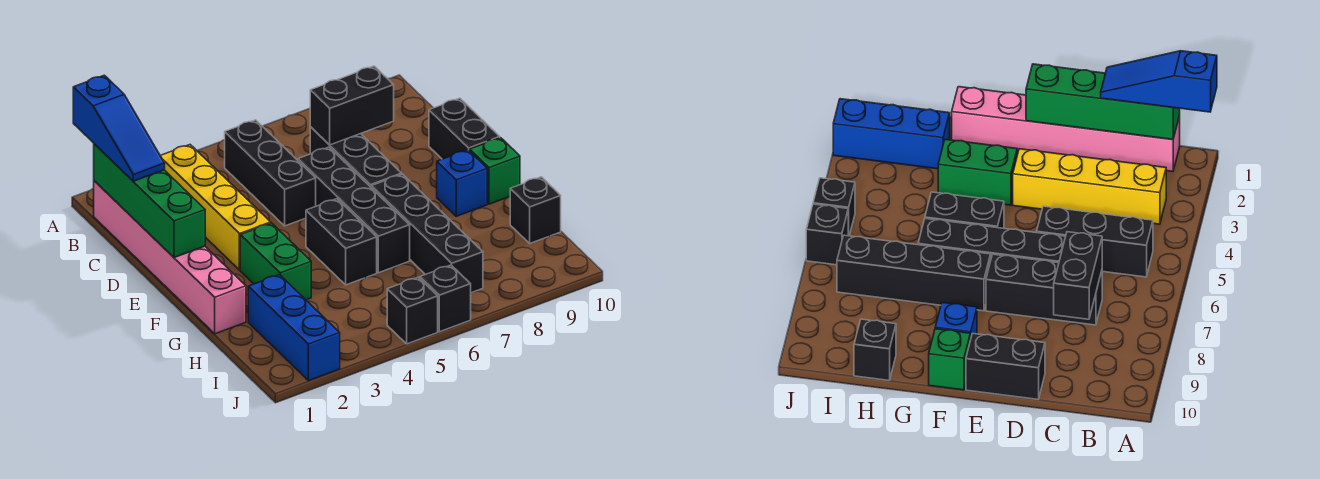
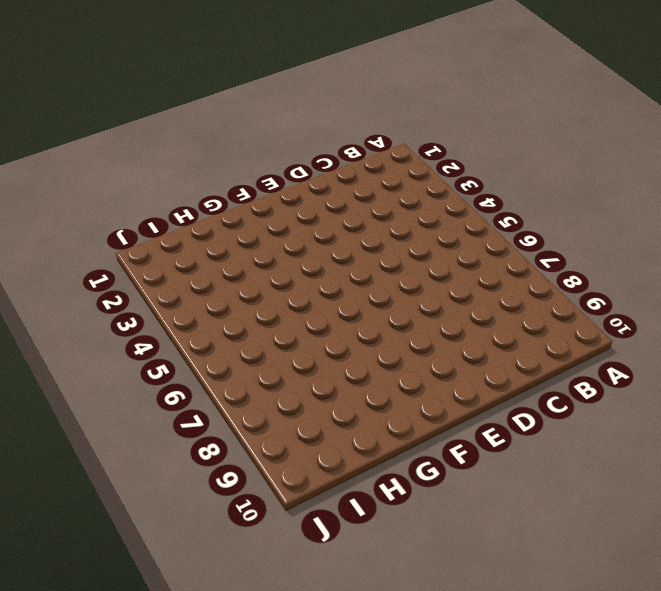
none -> pink 1x6 brick [94,181,246,334]
none -> yellow 1x4 brick [160,145,271,270]
none -> black 1x3 brick [225,120,316,226]

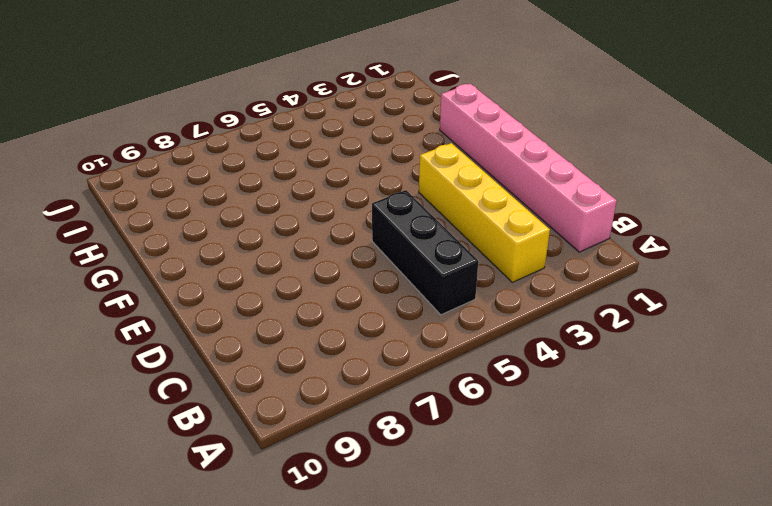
none -> black 1x3 brick [310,127,402,187]
none -> black 1x4 brick [298,147,410,273]
none -> black 1x2 brick [429,98,500,159]

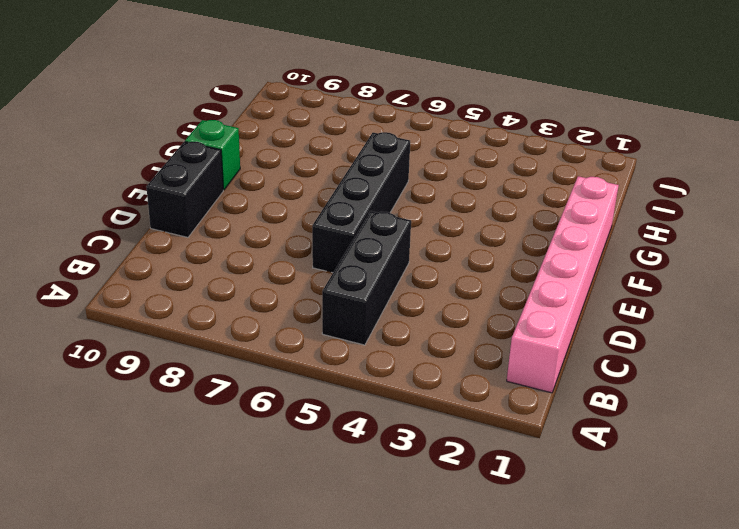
none -> yellow 1x4 brick [160,145,271,270]
none -> black 1x3 brick [310,127,402,187]
none -> green 1x2 brick [240,223,311,300]

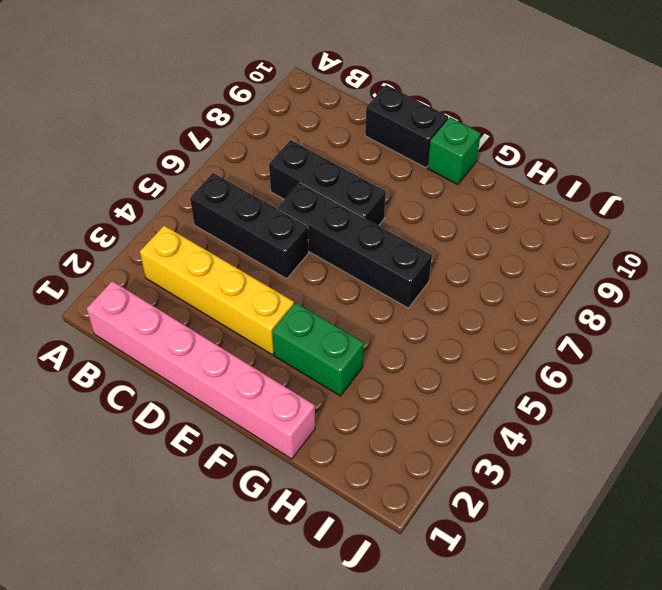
none -> black 1x2 brick [306,199,377,285]
none -> black 1x4 brick [371,174,483,293]
none -> blue 1x1 brick [437,150,487,216]

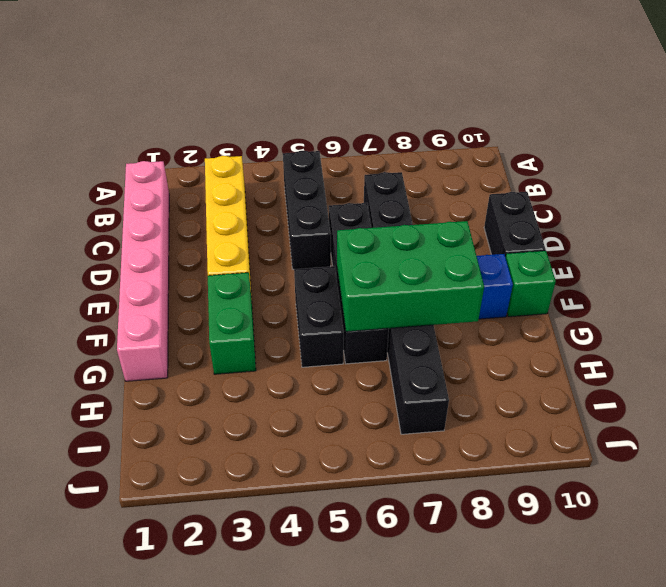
green 2x3 brick [337,221,484,332] -> none
none -> blue 1x3 brick [248,275,340,381]
none -> black 1x1 brick [510,177,561,243]
none -> black 1x1 brick [387,277,438,344]

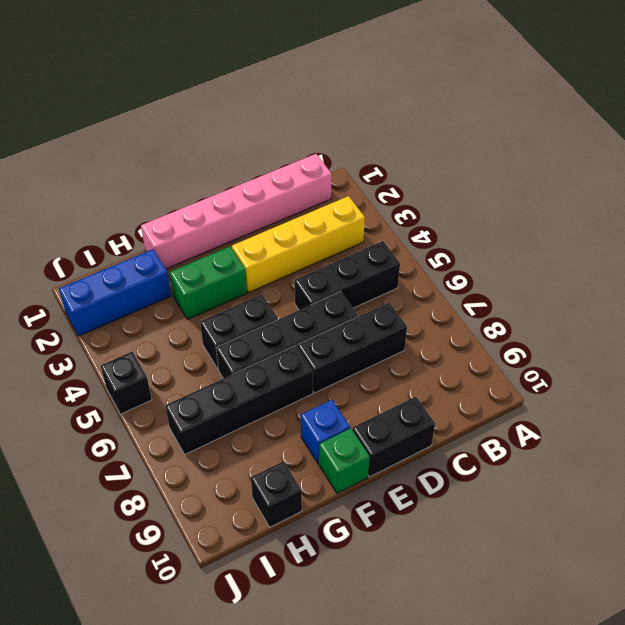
none -> black 1x1 brick [420,265,471,332]
none -> green 1x4 brick [94,144,205,258]
none -> black 1x2 brick [310,66,394,145]

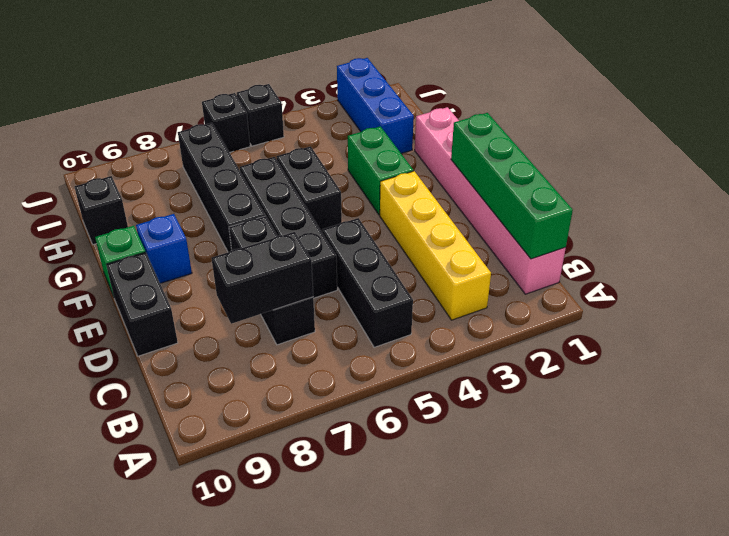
none -> blue 1x3 slope [73,75,165,181]

